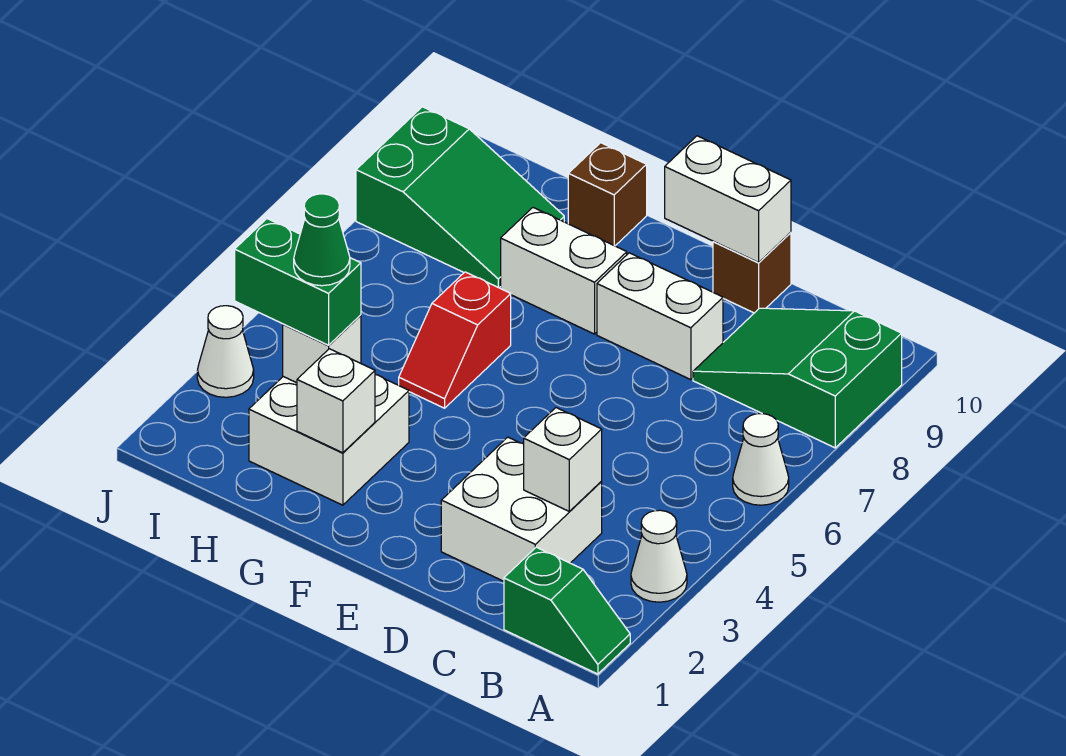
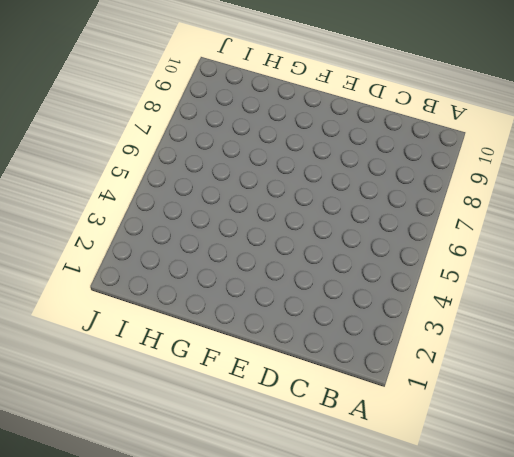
none -> green 1x2 slope [504,547,630,674]
none -> white 1x1 cone [631,510,687,602]
none -> white 1x1 cone [733,414,789,505]

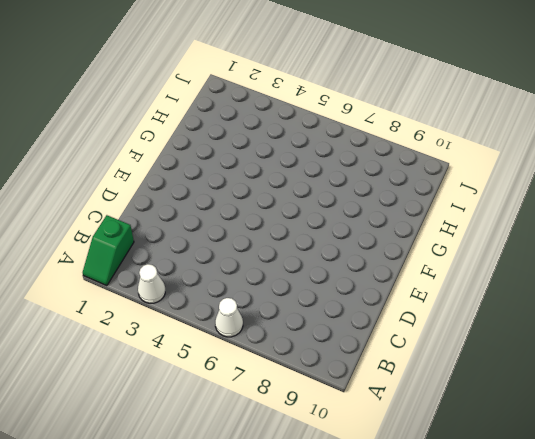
none -> green 2x3 slope [693,308,902,448]
none -> white 2x2 brick [441,437,602,581]
none -> white 1x2 brick [597,253,723,380]

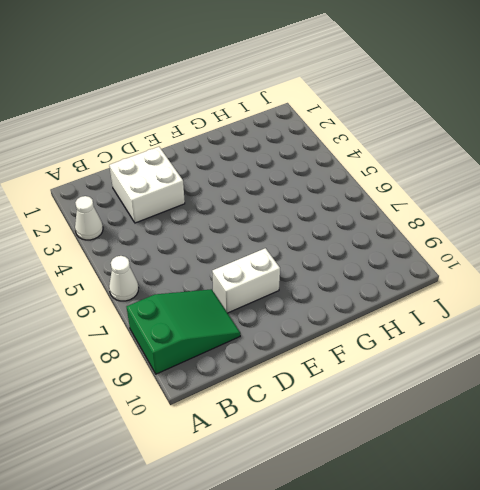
none -> green 1x2 slope [504,547,630,674]
none -> brown 1x1 brick [713,232,791,313]
none -> white 1x2 brick [501,208,627,334]

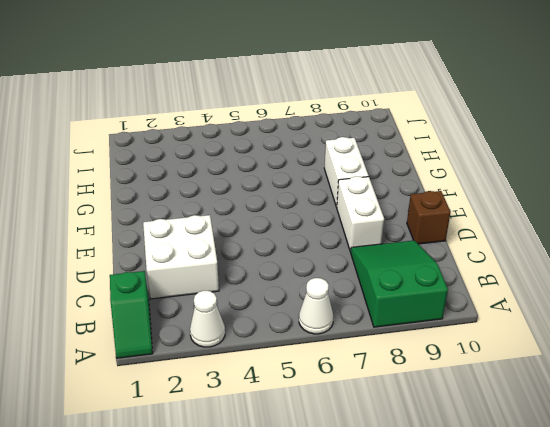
none -> white 2x2 brick [249,375,409,505]
none -> red 1x2 slope [399,272,511,408]
none -> brown 1x1 brick [568,143,647,246]

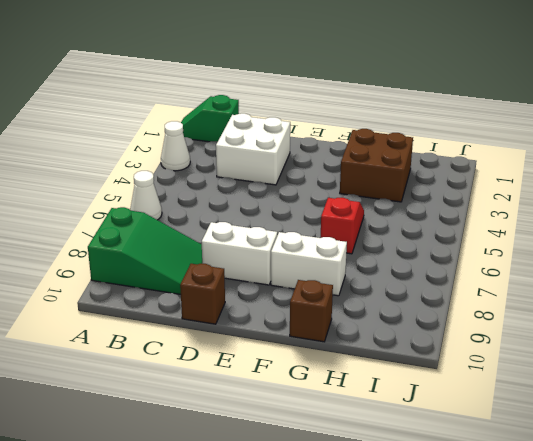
brown 2x2 brick [340,129,413,202] -> white 2x2 brick [249,375,409,505]
none -> green 2x3 slope [356,107,564,288]
none -> white 1x1 cone [197,306,254,397]
none -> white 1x1 brick [524,408,602,512]

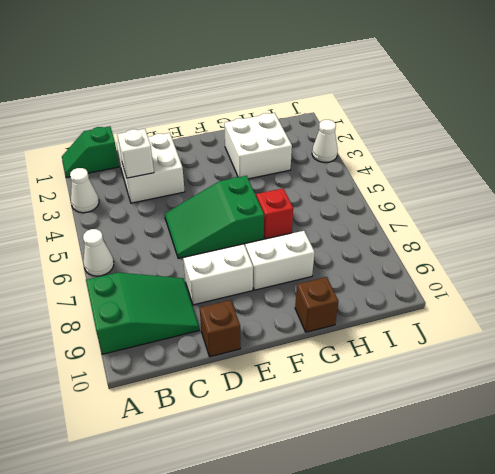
green 2x3 slope [165,176,264,258] -> green 2x3 slope moved to [356,107,564,288]
none -> white 1x2 brick [665,136,791,263]
none -> white 1x1 brick [297,349,375,453]
none -> white 1x1 brick [283,315,361,383]

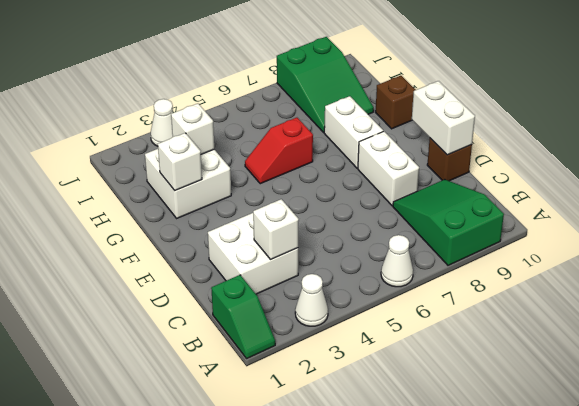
none -> green 1x2 brick [235,219,361,345]
none -> green 1x1 cone [294,194,350,286]

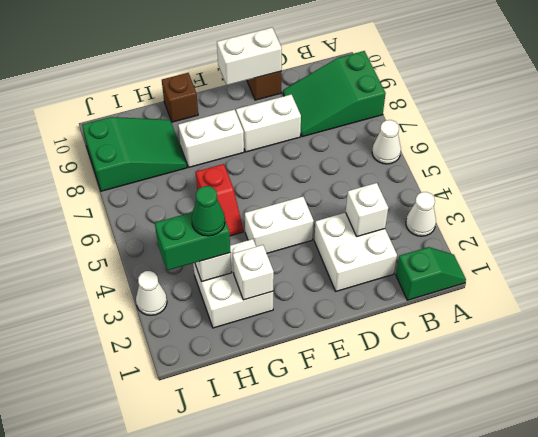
white 1x2 brick [245,197,314,253] -> none

